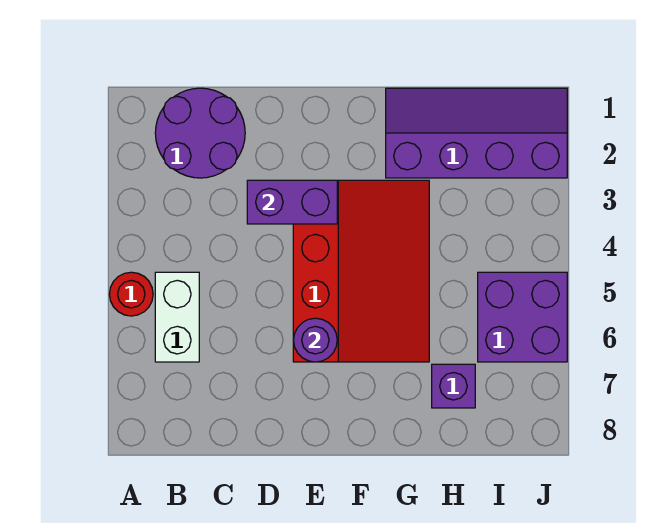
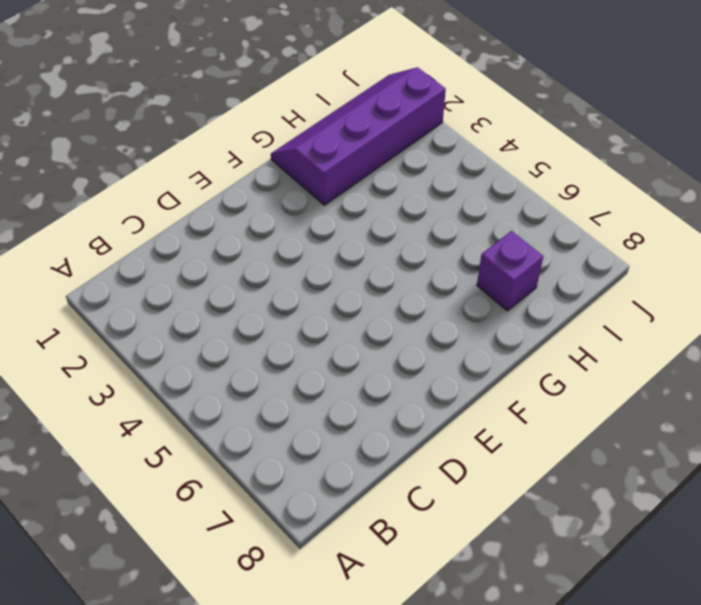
none -> red 1x1 round brick [109,272,153,316]
none -> purple 2x2 round brick [155,88,245,178]

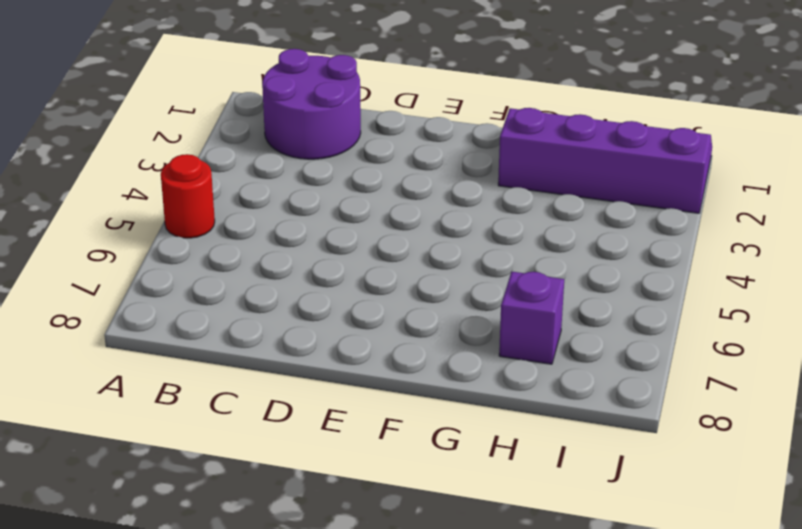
none -> white 1x2 brick [155,272,199,362]
none -> red 3x4 slope [293,180,429,362]

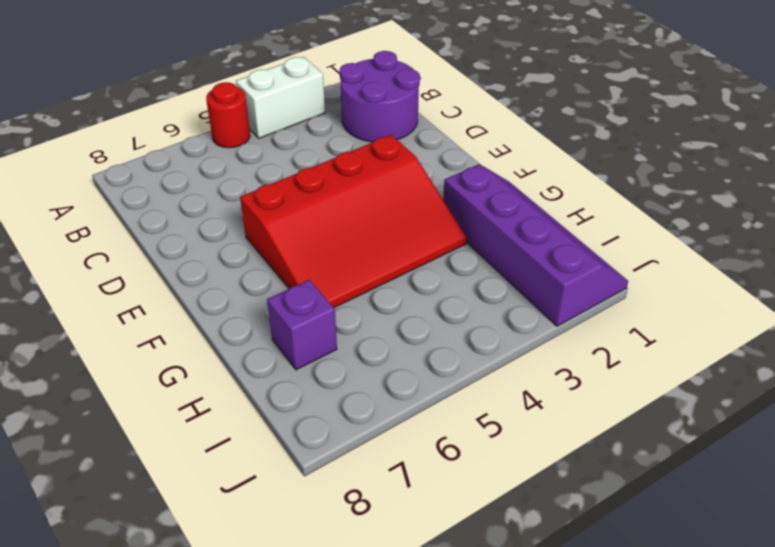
white 1x2 brick [236,57,325,138] -> white 1x2 brick moved to [155,272,199,362]
none -> purple 2x2 brick [478,272,567,362]
none -> purple 1x2 brick [247,180,337,224]

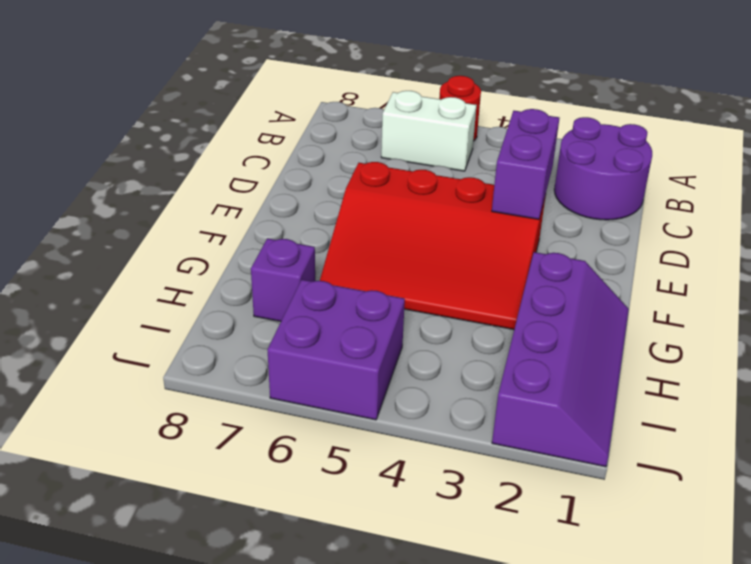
none -> purple 1x1 round brick [293,318,337,362]

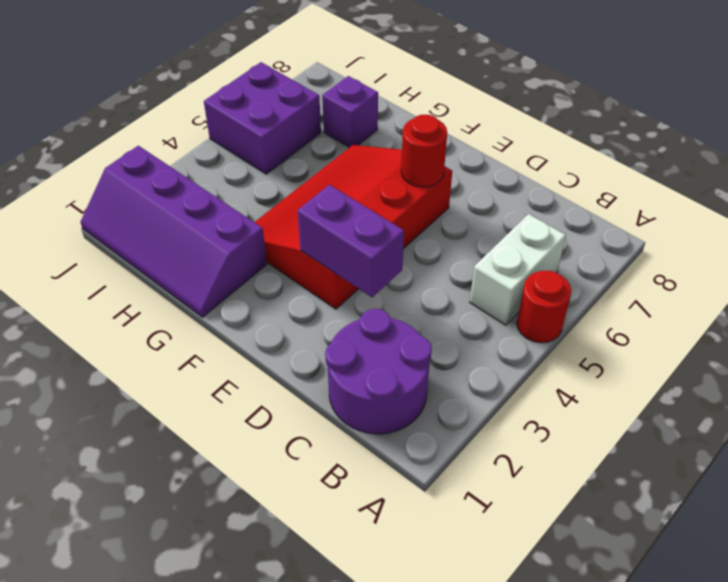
red 1x1 round brick [401,115,447,187] -> purple 1x1 round brick [293,318,337,362]

